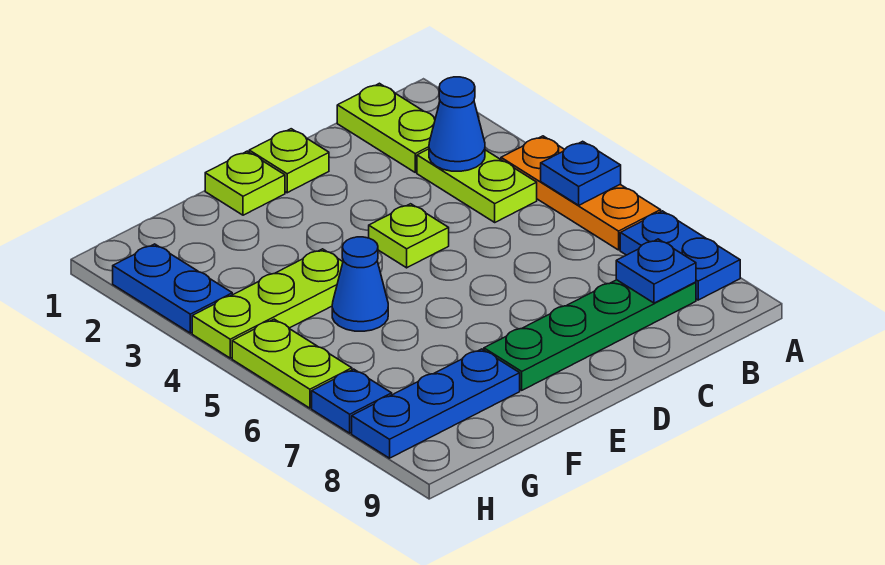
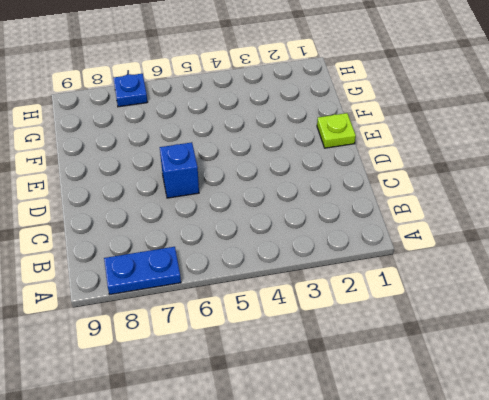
blue 1x1 brick [160,142,199,198] -> none
none -> orange 1x3 plate [501,136,661,250]
none -> lime 1x2 plate [337,83,435,172]
none -> lime 1x2 plate [417,149,537,222]

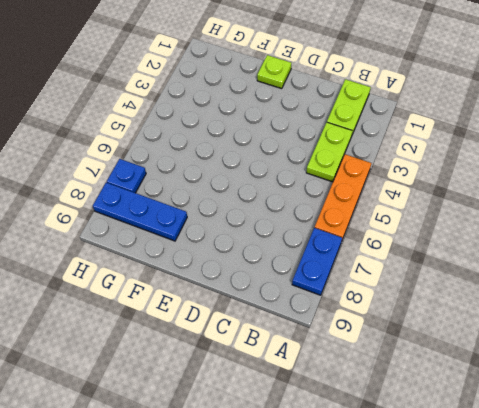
none -> green 1x4 plate [484,280,696,390]
none -> lime 1x1 plate [249,129,329,193]
none -> lime 1x1 plate [369,204,449,268]

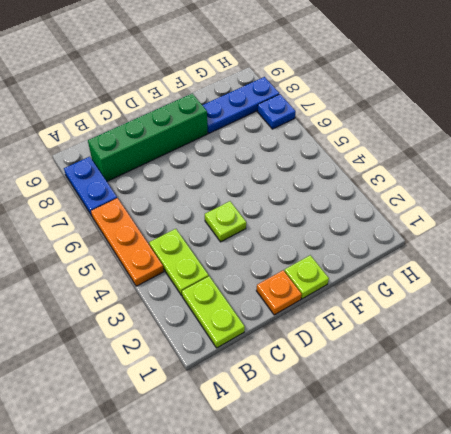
green 1x4 brick [88,93,207,181] -> green 1x4 plate [484,280,696,390]
orange 1x1 plate [256,270,302,315] -> lime 1x1 plate [249,129,329,193]
none -> lime 1x3 plate [192,249,343,358]
none -> blue 1x1 cone [332,237,388,331]
none -> blue 1x2 plate [113,244,232,333]

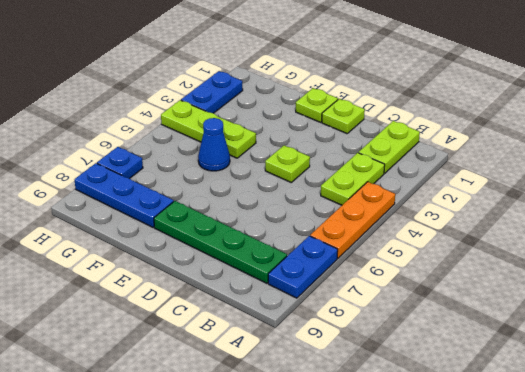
none -> lime 1x2 plate [232,319,352,408]
none -> blue 1x1 plate [541,141,621,205]
none -> blue 1x1 cone [429,77,485,171]

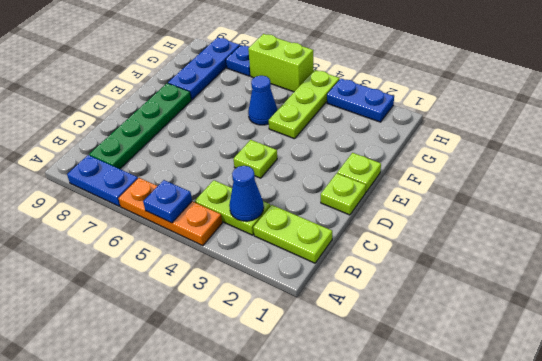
lime 1x2 brick [248,34,313,92] -> lime 1x2 plate [232,319,352,408]
none -> blue 1x1 plate [616,239,696,303]

